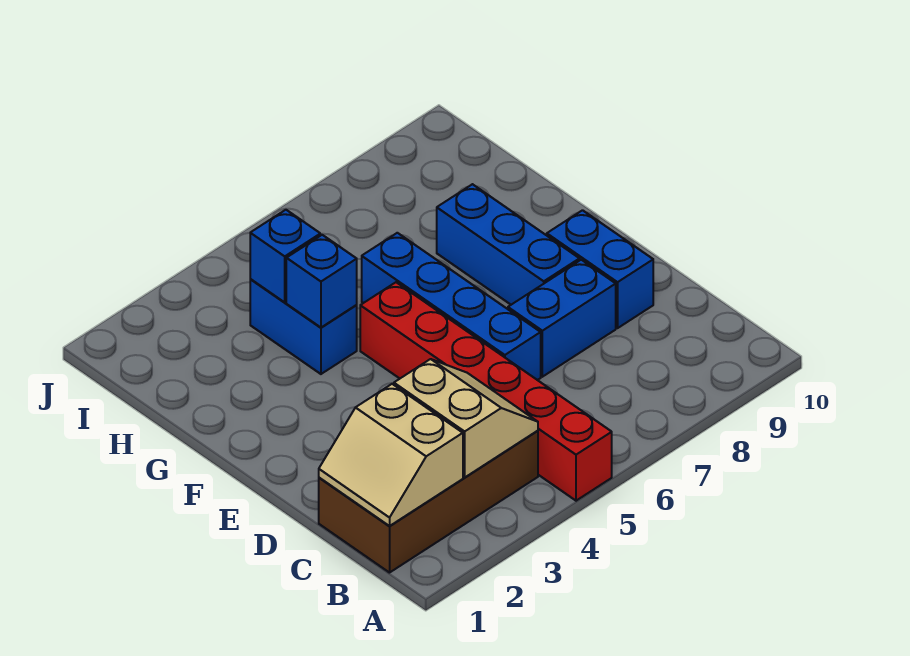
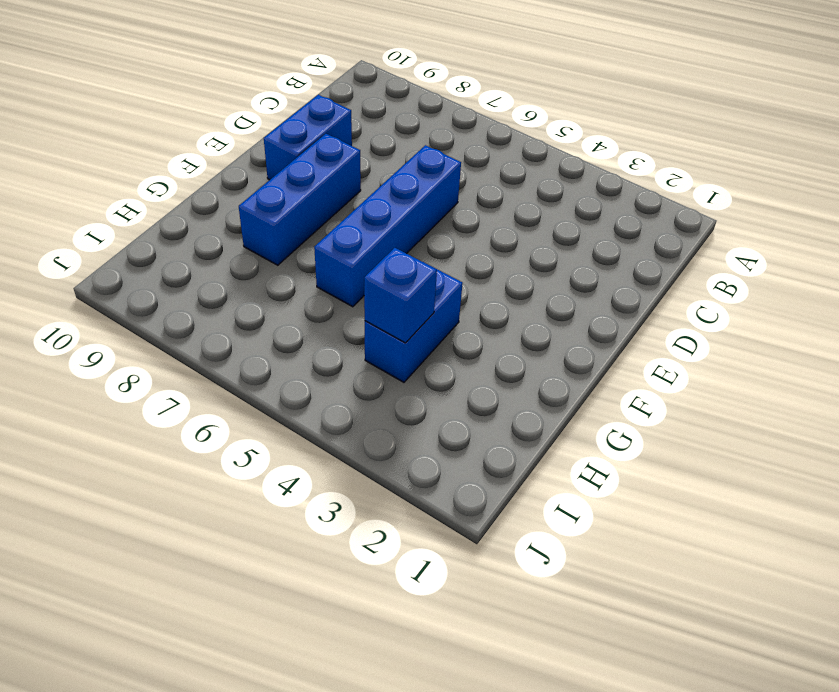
none -> red 1x6 brick [360,282,612,501]
none -> brown 2x4 brick [319,431,538,573]

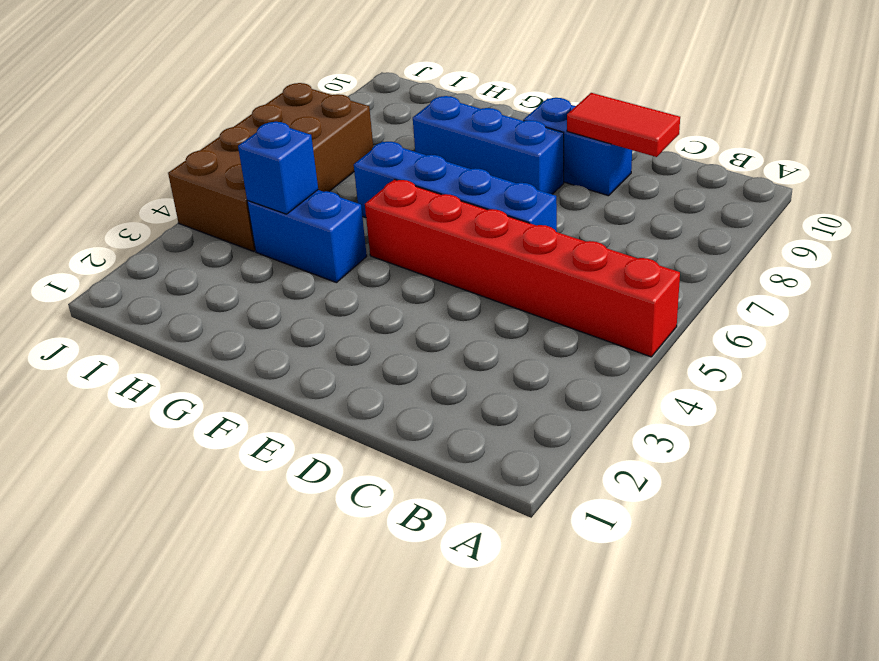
red 1x2 tile [567,93,680,157] -> none
brown 2x4 brick [168,83,373,252] -> brown 2x4 brick moved to [319,431,538,573]
none -> blue 1x2 brick [508,260,616,377]
none -> tan 2x2 slope [319,384,463,526]

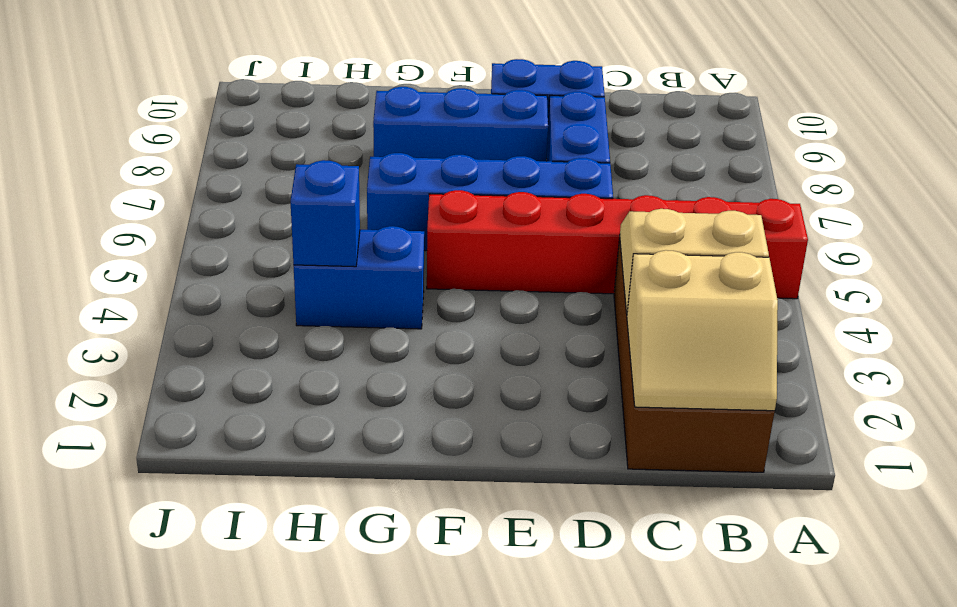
none -> blue 1x1 brick [286,235,357,327]

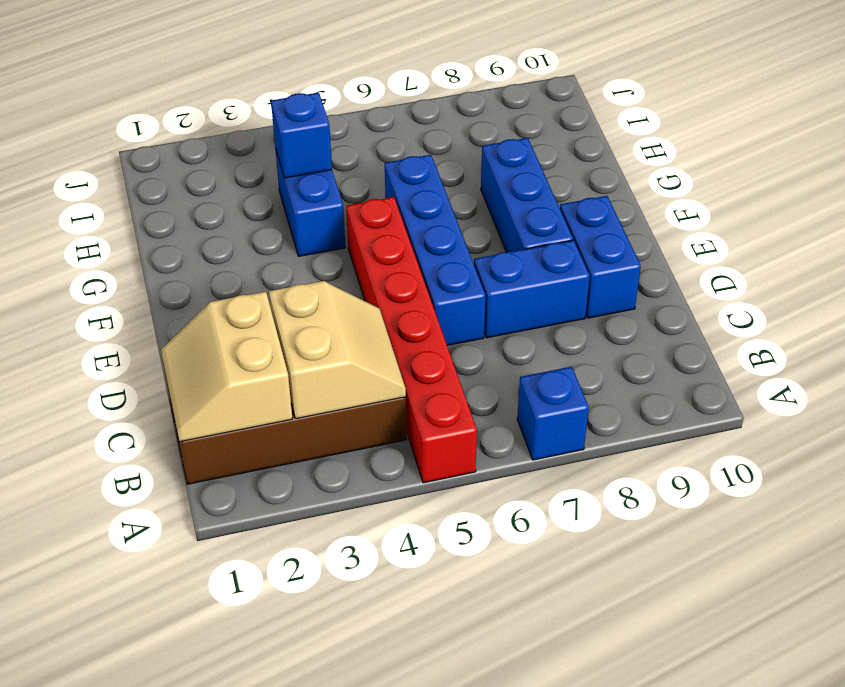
blue 1x1 brick [517,367,589,460] -> blue 1x1 brick moved to [286,235,357,327]

